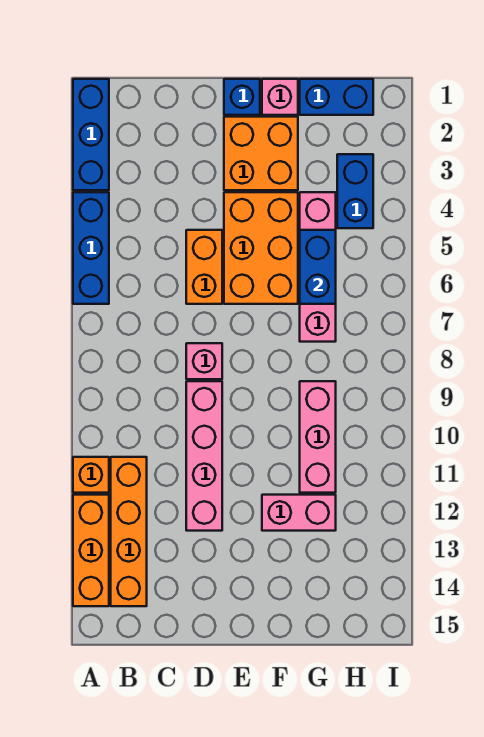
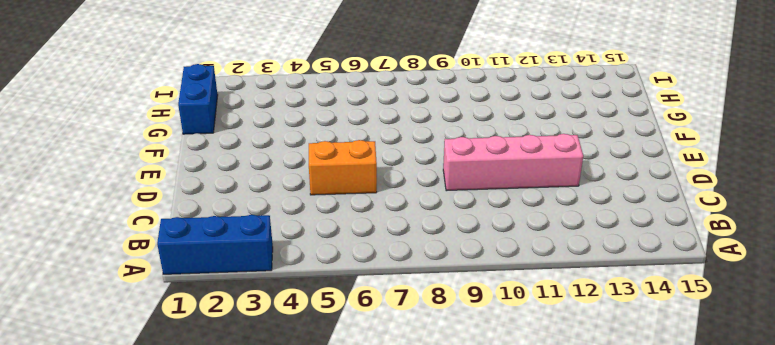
none -> blue 1x3 brick [73,192,109,304]
none -> orange 1x1 brick [73,457,109,493]
none -> orange 1x3 brick [73,495,109,606]

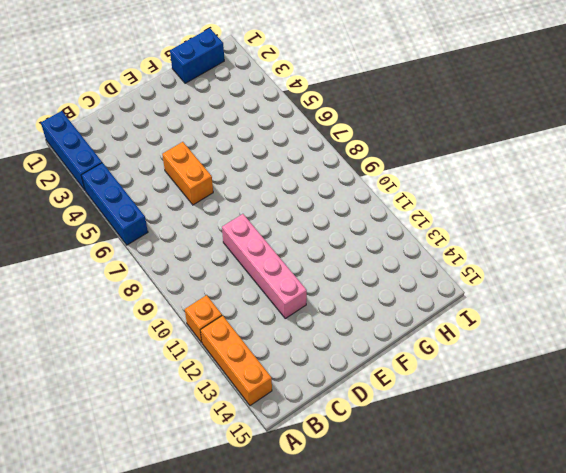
none -> orange 1x4 brick [111,457,147,606]
none -> pink 1x1 brick [186,343,222,379]
none -> blue 1x1 brick [224,79,260,115]

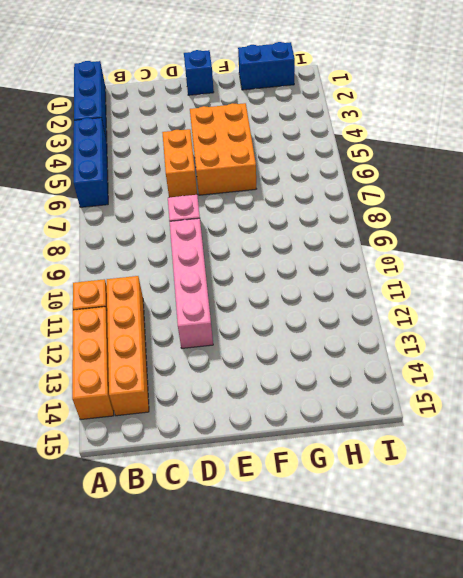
none -> orange 2x2 brick [224,117,298,190]
none -> pink 1x1 brick [262,79,298,115]
none -> pink 1x2 brick [262,495,336,531]

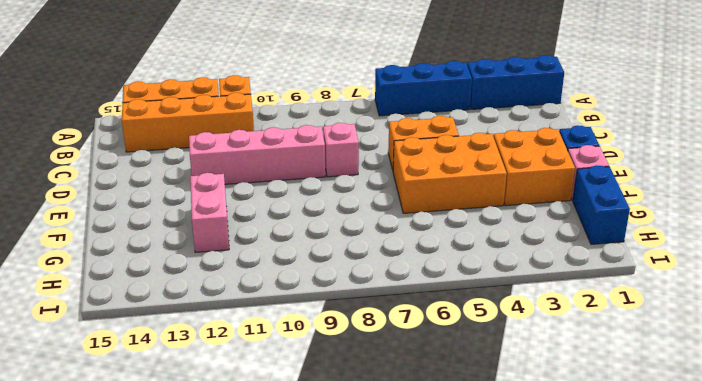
none -> pink 1x4 brick [300,192,336,342]
none -> pink 1x3 brick [300,381,336,493]
none -> blue 1x2 brick [337,154,373,228]

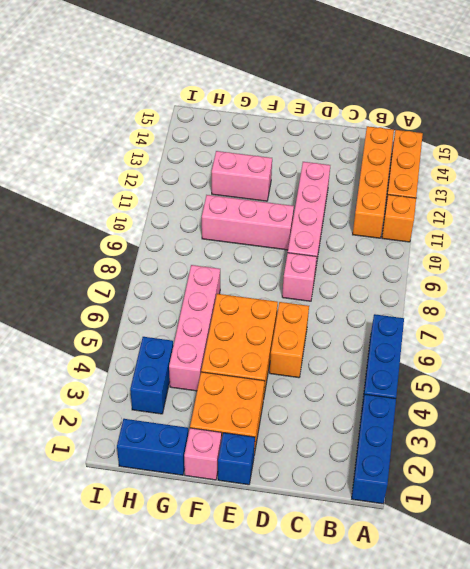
pink 1x3 brick [202,195,294,250] -> pink 1x3 brick turned to [300,381,336,493]
none -> blue 1x2 brick [300,230,336,304]

